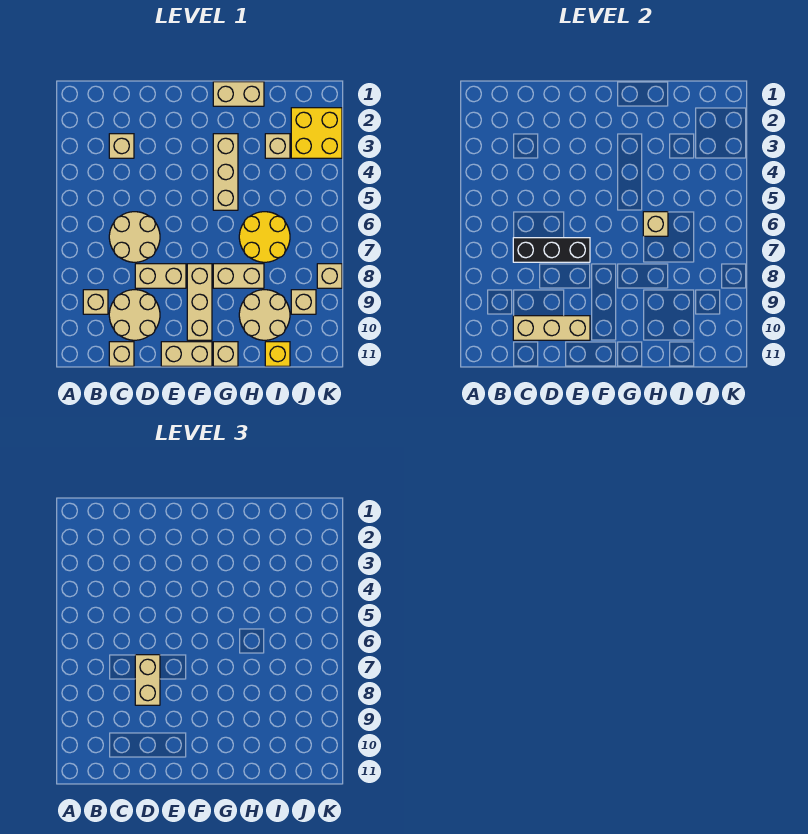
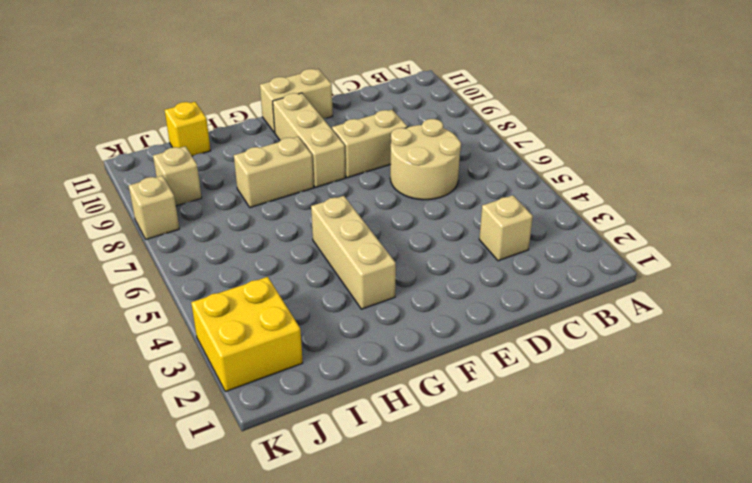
none -> tan 1x1 brick [83,290,108,314]
none -> tan 2x2 round brick [109,290,160,340]
none -> tan 1x1 brick [109,342,134,366]

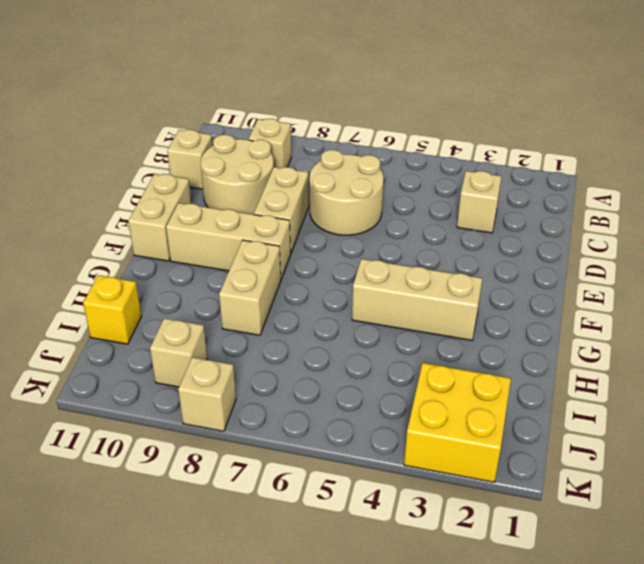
none -> tan 1x2 brick [213,82,264,106]
none -> tan 1x1 brick [213,342,238,366]
none -> yellow 2x2 round brick [239,212,290,262]

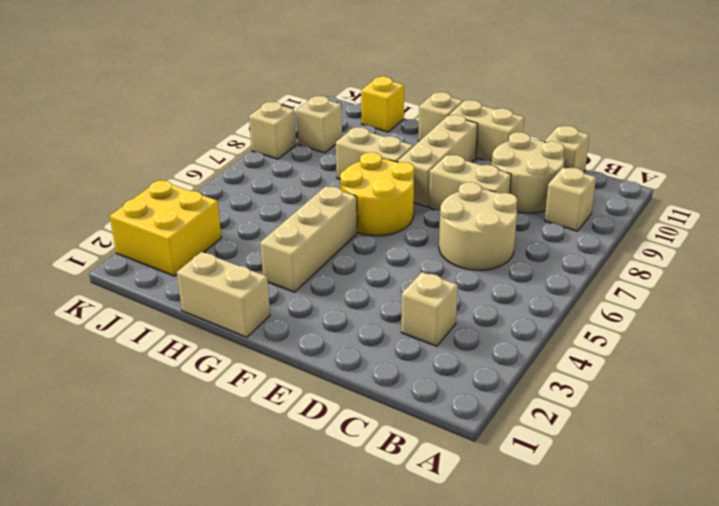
yellow 2x2 round brick [340,152,414,236] -> yellow 2x2 round brick moved to [239,212,290,262]
none -> tan 2x2 round brick [239,290,290,340]
none -> tan 1x1 brick [265,134,290,158]
none -> black 1x3 brick [513,238,590,262]

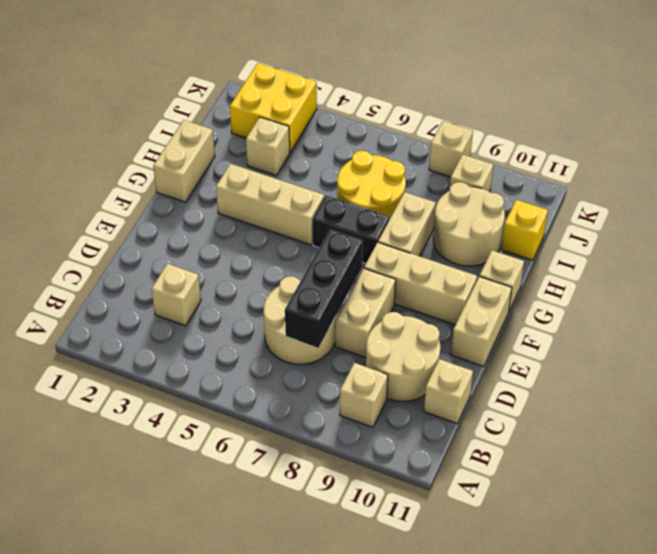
black 1x2 brick [312,195,390,263] -> none
none -> tan 1x3 brick [513,316,590,340]
none -> tan 1x1 brick [643,212,668,236]
none -> tan 1x2 brick [135,655,160,705]

